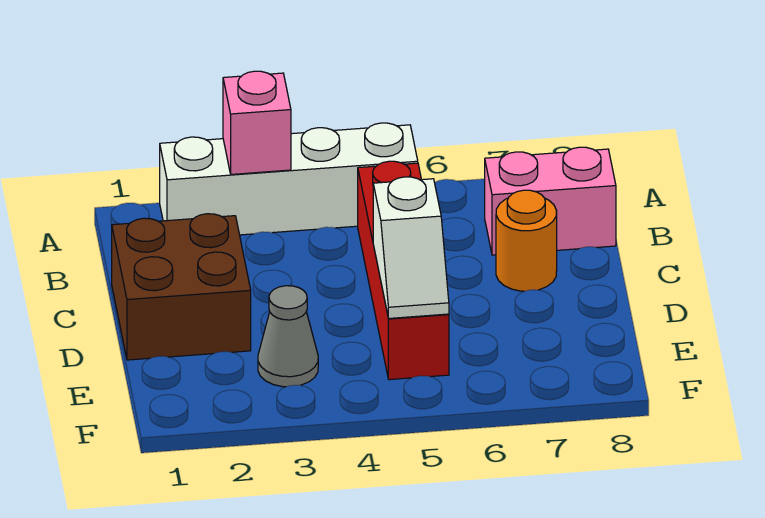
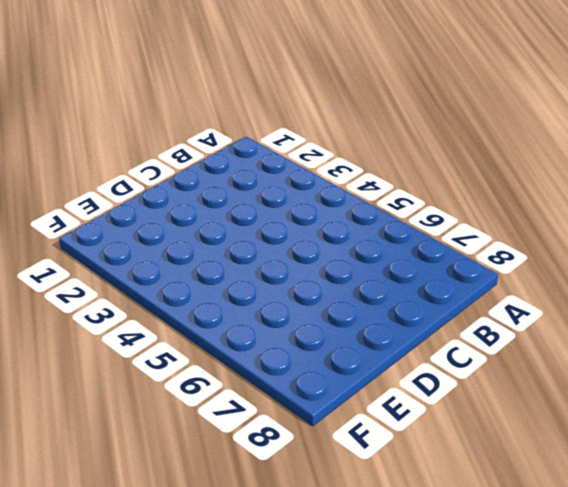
none -> white 1x4 brick [160,123,418,235]
none -> red 1x4 brick [358,161,449,380]

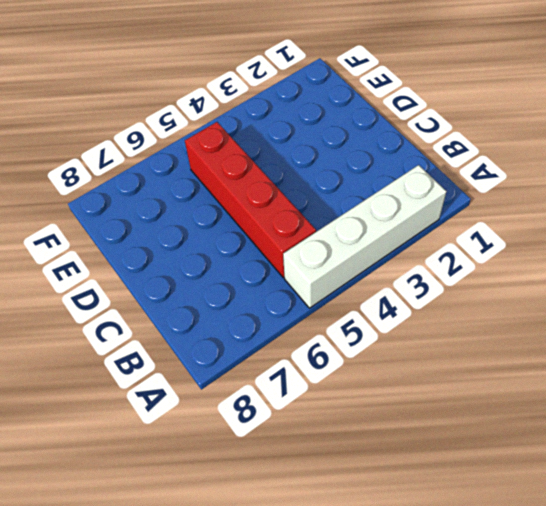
none -> pink 1x2 brick [485,147,616,255]
none -> brown 2x2 brick [112,214,251,360]

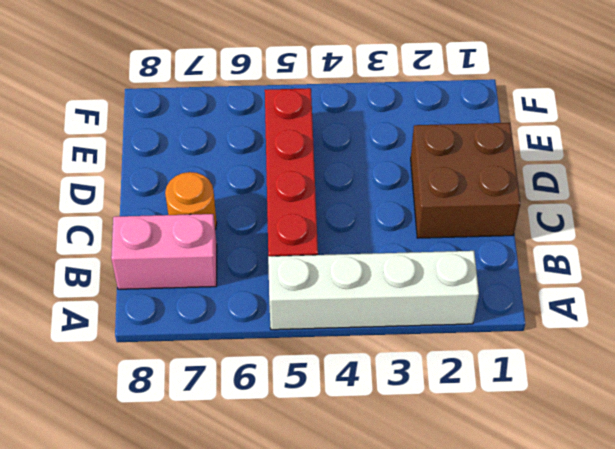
none -> grey 1x1 cone [258,286,318,387]
none -> pink 1x1 brick [223,71,291,174]

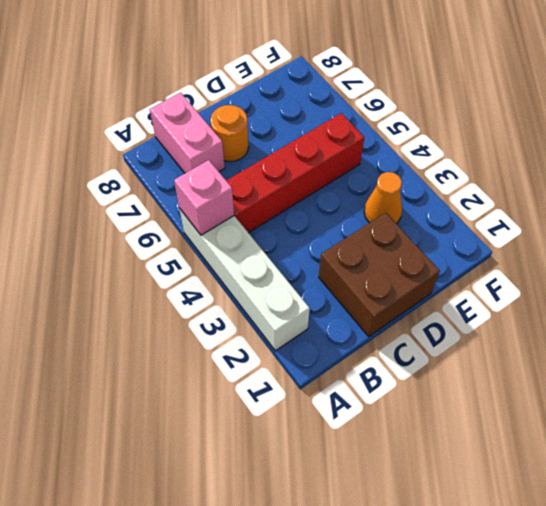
pink 1x1 brick [174,160,234,235] -> pink 1x1 brick moved to [223,71,291,174]
orange 1x1 cone [364,172,402,224] -> grey 1x1 cone [258,286,318,387]
none -> white 1x2 slope [373,177,449,319]

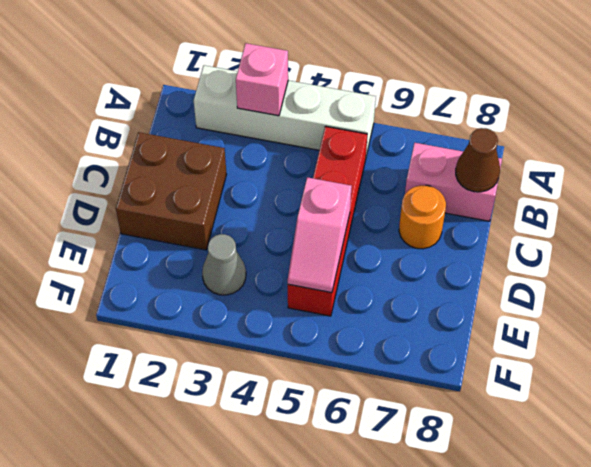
brown 1x1 cone [456,128,500,192] -> none
pink 1x2 slope [288,177,352,293] -> white 1x2 slope [373,177,449,319]

